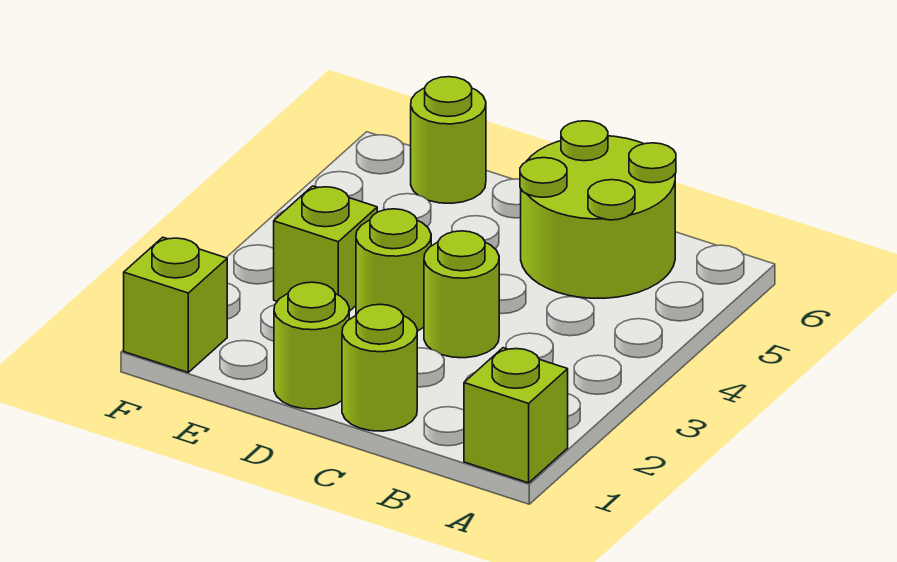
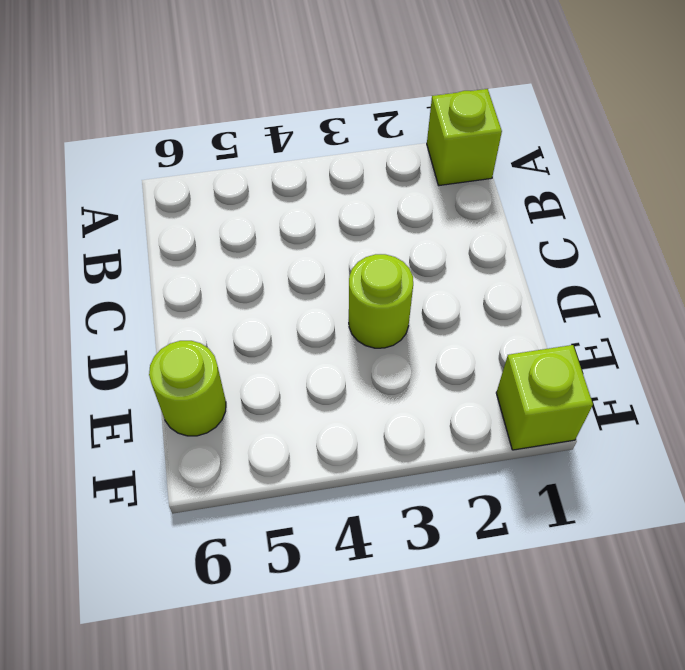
none -> lime 2x2 round brick [520,121,676,298]
none -> lime 1x1 round brick [342,304,417,431]

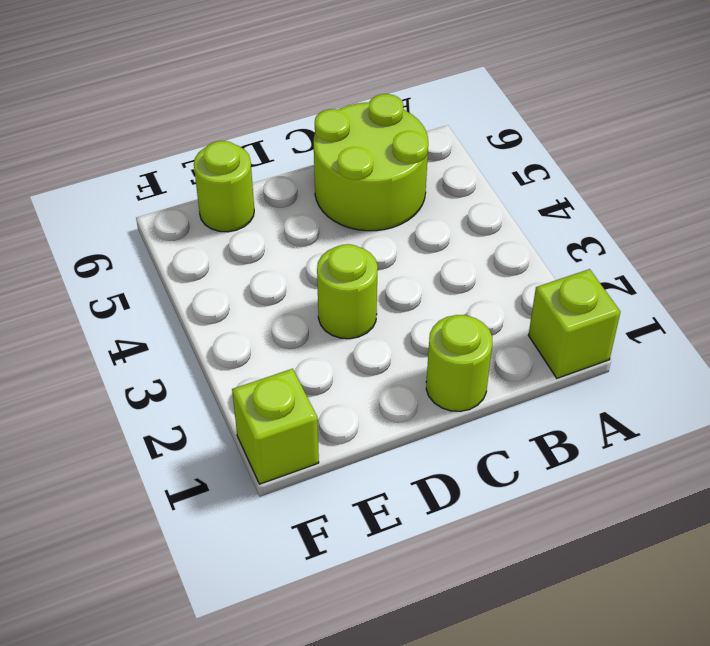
none -> lime 1x1 round brick [424,231,499,358]
none -> lime 1x1 round brick [274,282,349,409]

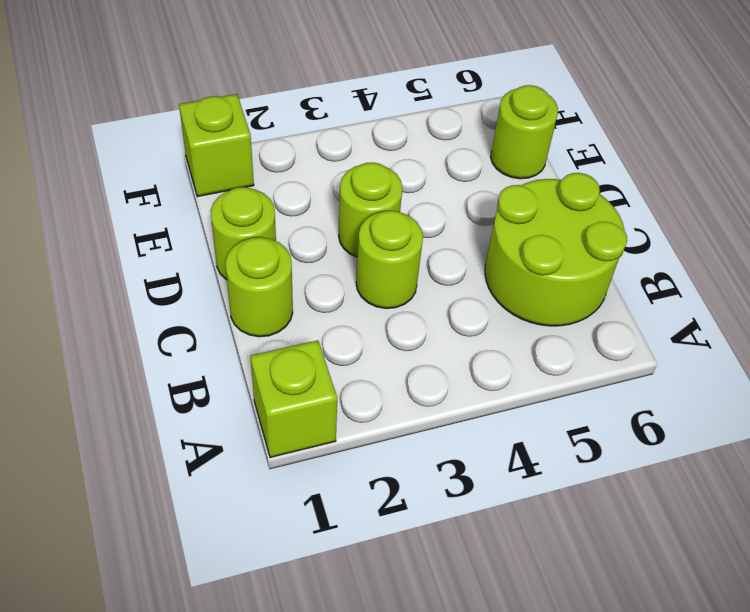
none -> lime 1x1 brick [274,186,377,311]

